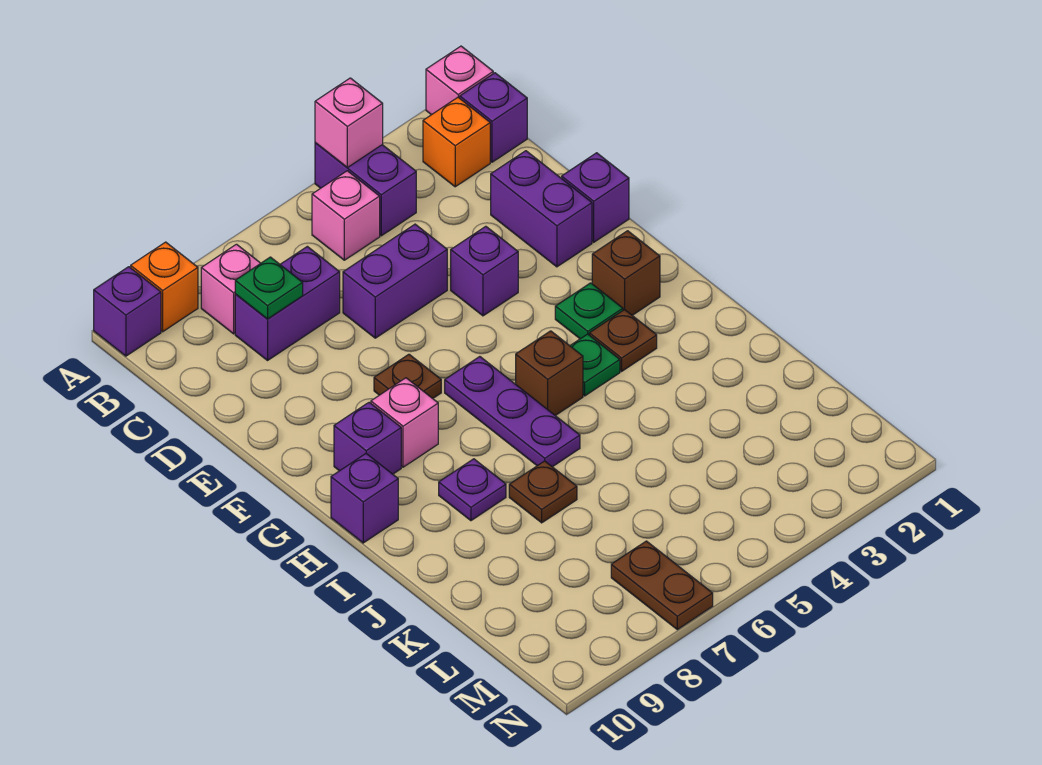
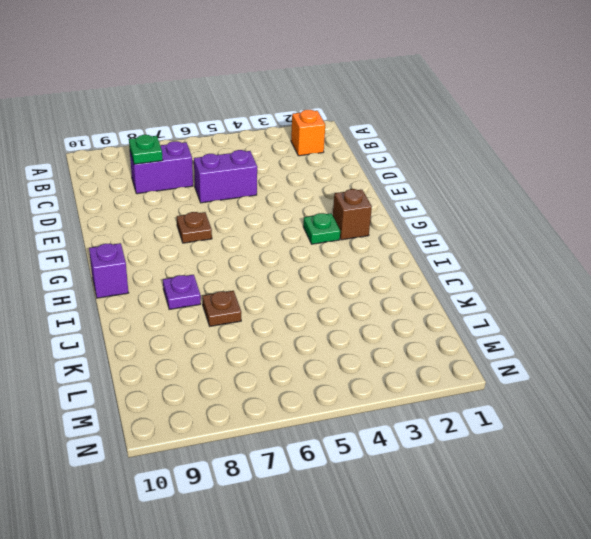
none -> pink 1x1 brick [426,46,493,115]
none -> purple 1x2 brick [315,143,416,236]
none -> orange 1x1 brick [131,242,198,332]

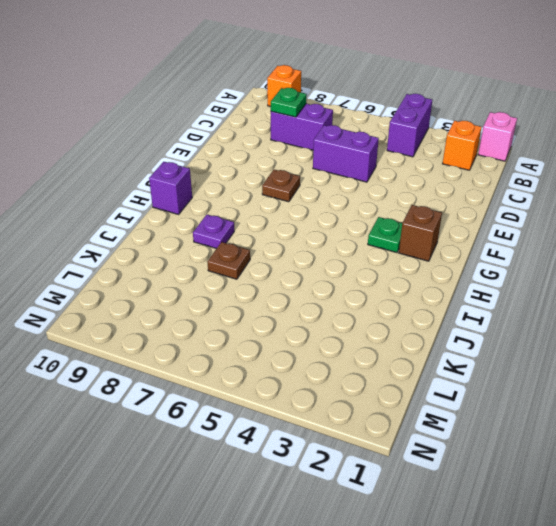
none -> purple 1x1 brick [94,267,161,356]
none -> purple 1x1 brick [460,73,527,162]
none -> pink 1x1 brick [312,171,380,260]

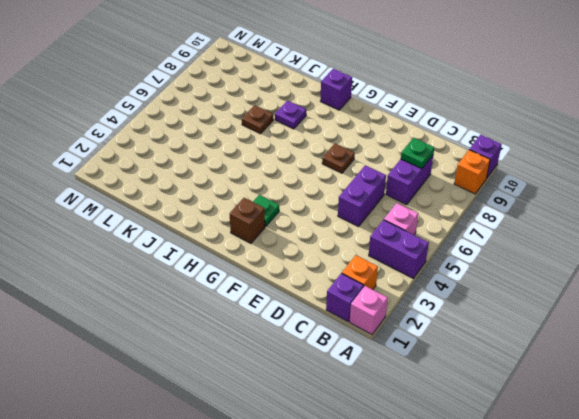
none -> pink 1x1 brick [201,244,261,334]
none -> purple 1x2 brick [491,151,592,267]
none -> purple 1x1 brick [562,153,629,242]

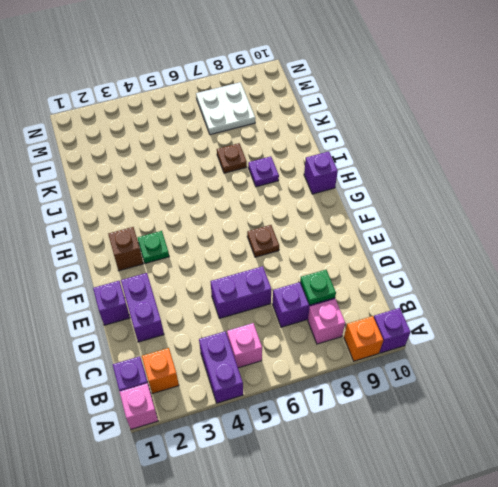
white 2x2 plate [196,82,255,135] -> brown 1x2 plate [611,541,713,630]
none -> purple 1x1 brick [451,226,518,316]
none -> purple 1x3 plate [445,357,580,467]
none -> pink 1x1 brick [371,378,438,467]

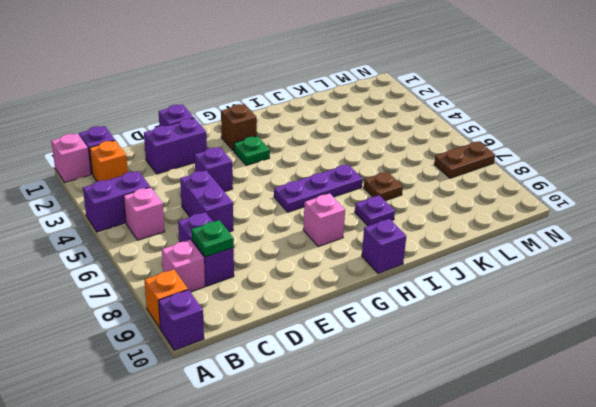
none -> brown 1x1 plate [374,354,441,398]
none -> purple 1x1 brick [334,402,401,474]
none -> brown 1x1 plate [589,310,657,371]

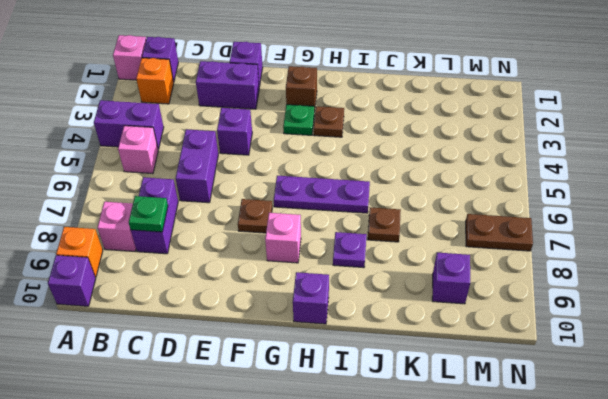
purple 1x1 brick [432,252,470,304] -> purple 1x1 brick moved to [334,402,401,474]
none -> green 1x1 plate [570,334,620,396]
none -> brown 1x1 brick [516,331,583,416]
none -> pink 1x1 brick [315,78,383,168]

